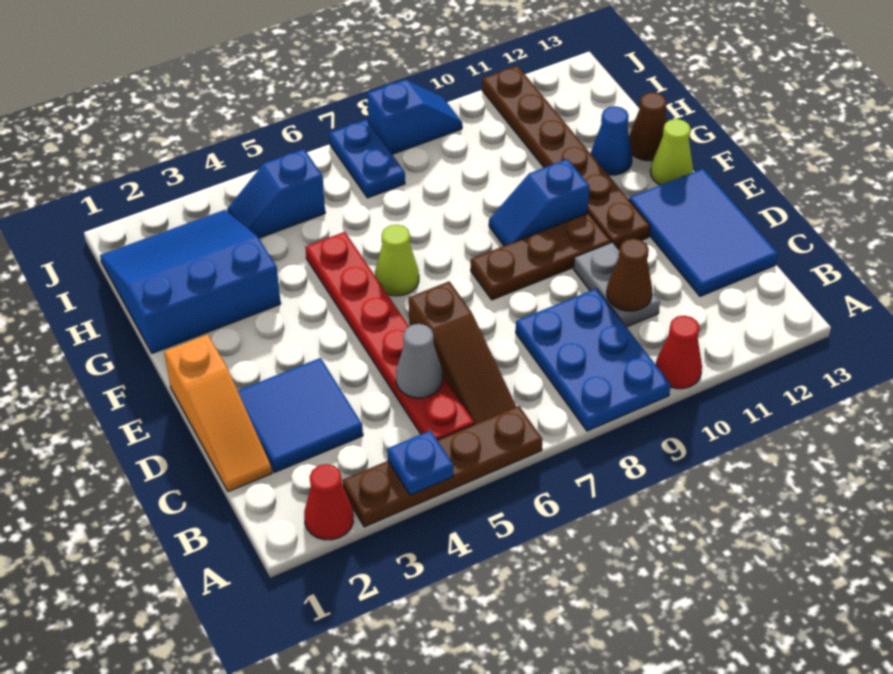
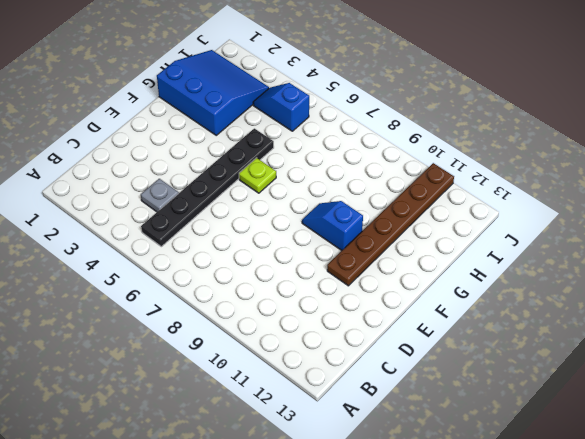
black 1x6 plate [141,128,274,247] -> red 1x6 plate [305,232,474,440]
grey 1x1 plate [141,179,179,212] -> none
lime 1x1 plate [239,158,276,193] -> lime 1x1 cone [375,225,419,296]
none -> red 1x1 cone [304,464,353,540]
none -> brown 1x4 plate [342,406,543,527]
none -> blue 2x3 plate [516,289,671,431]

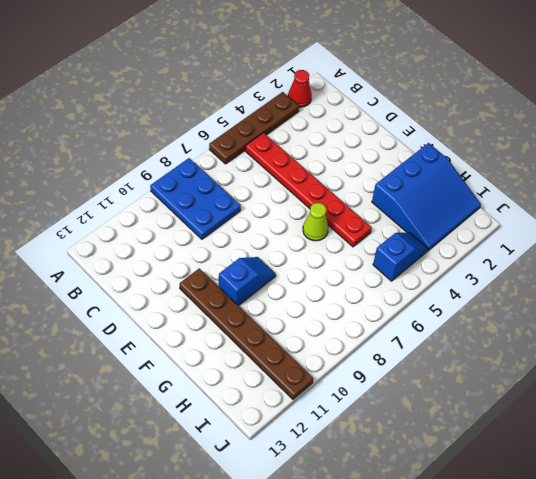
none -> red 1x1 cone [656,316,702,389]
none -> brown 1x3 slope [409,281,516,424]
none -> orange 1x3 slope [164,334,272,492]

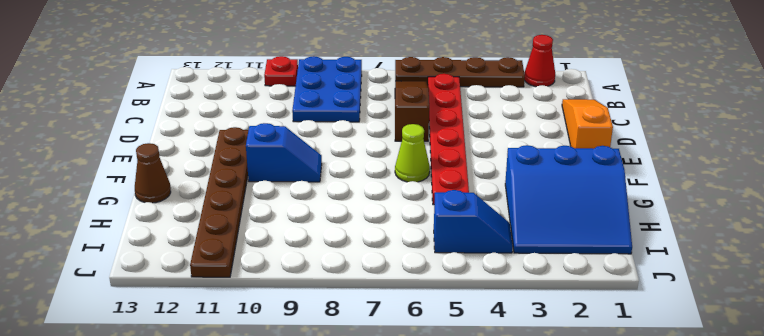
red 1x1 plate [264,56,298,86] -> red 1x1 cone [656,316,702,389]
none -> blue 2x2 tile [238,358,363,472]
none -> grey 1x2 plate [574,243,660,327]
none -> blue 2x3 tile [629,169,778,296]

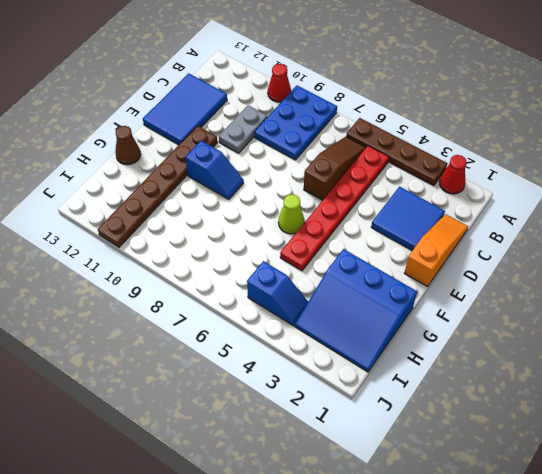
none -> brown 1x3 plate [471,213,611,300]
none -> lime 1x1 cone [650,119,693,185]
none -> blue 1x1 cone [591,106,632,175]

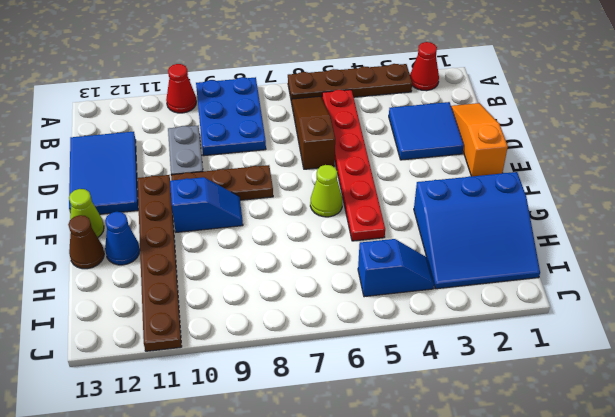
none -> blue 1x2 plate [329,120,405,198]
none -> blue 1x2 slope [367,80,462,154]
none -> blue 1x1 plate [387,430,453,495]

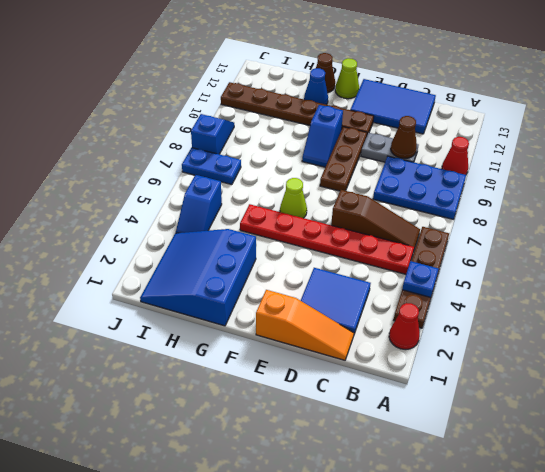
none -> grey 1x1 cone [396,324,442,398]

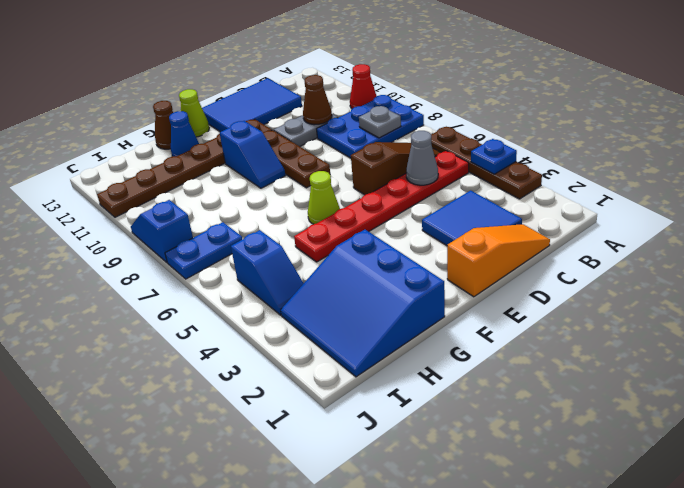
grey 1x1 plate [359,106,401,138] -> none
none -> red 1x1 cone [304,464,353,540]

